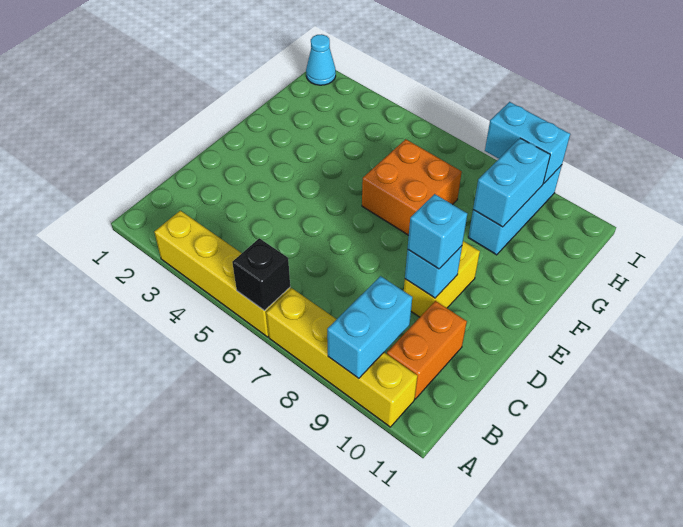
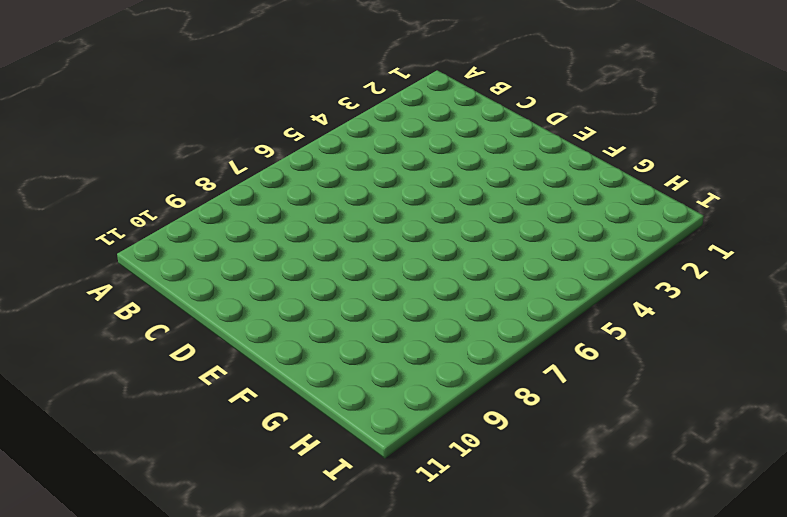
none -> yellow 1x4 brick [154,211,290,337]
none -> yellow 1x4 brick [266,288,417,427]
none -> orange 1x2 brick [387,301,467,399]

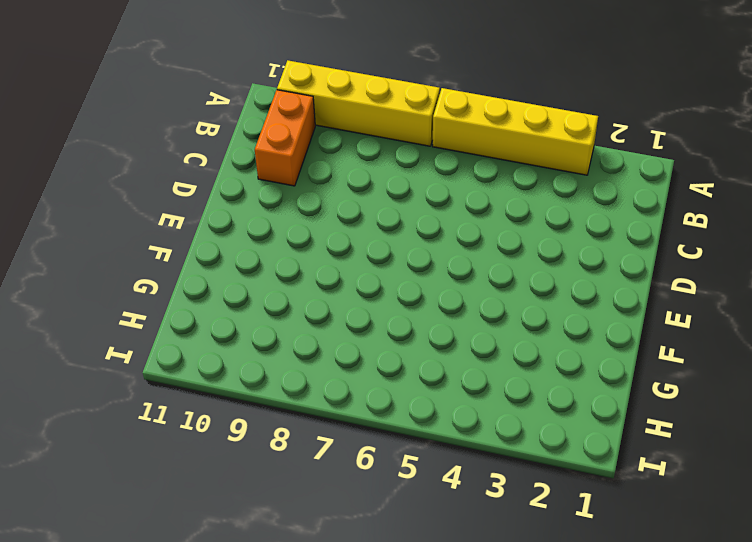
none -> yellow 1x2 brick [404,241,480,317]
none -> orange 2x2 brick [362,139,462,235]
none -> cyan 1x3 brick [468,165,562,255]

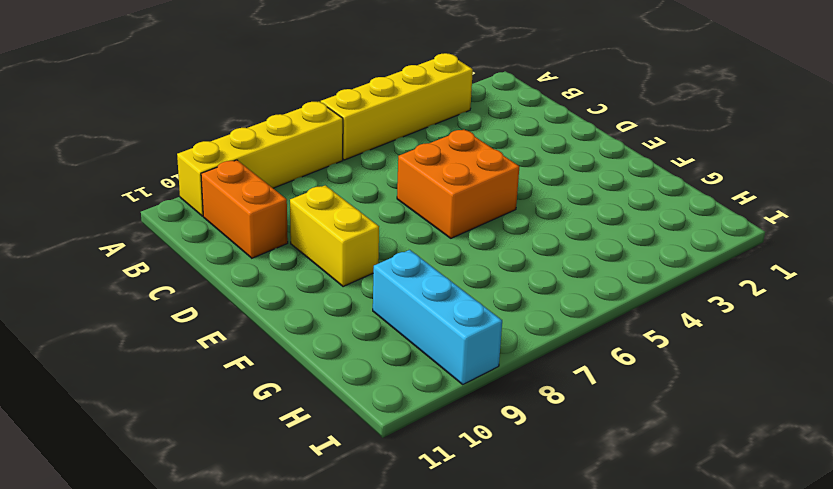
orange 2x2 brick [397,130,519,238] -> orange 2x2 brick moved to [362,139,462,235]
none -> cyan 1x1 cone [306,34,336,85]
none -> black 1x1 brick [232,238,290,311]
none -> cyan 1x2 brick [327,276,412,378]

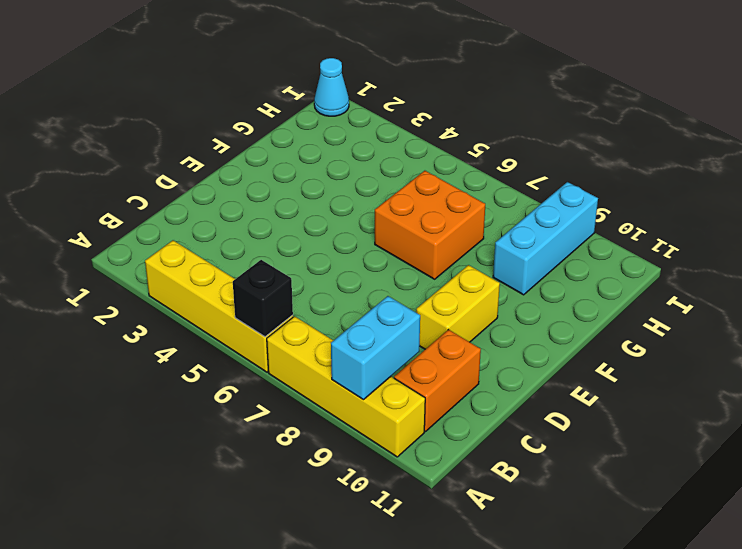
none -> cyan 1x1 brick [405,246,462,298]
none -> cyan 1x2 brick [473,138,550,227]
none -> cyan 1x2 brick [485,102,570,184]

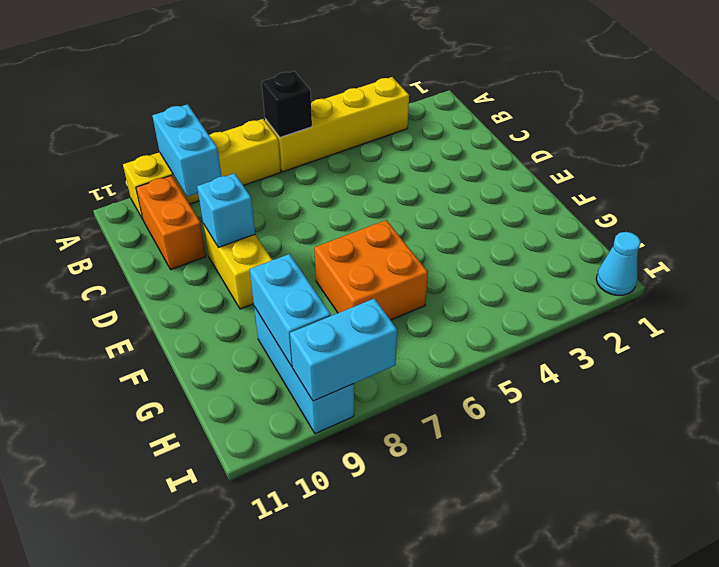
none -> cyan 1x1 brick [407,194,467,269]

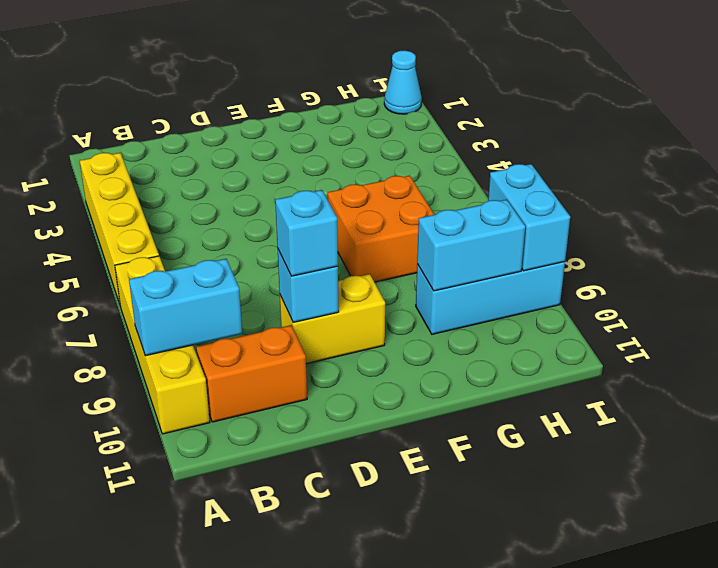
none -> black 1x1 brick [232,238,290,311]

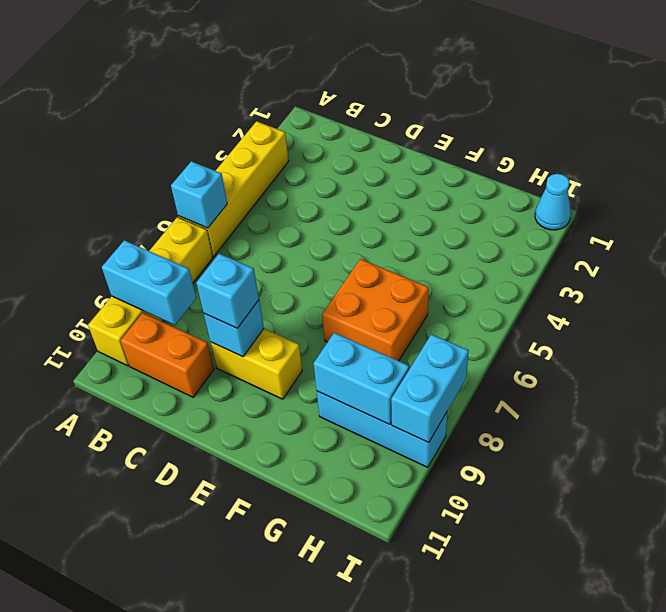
cyan 1x1 brick [171,161,227,228] -> black 1x1 brick [232,238,290,311]

